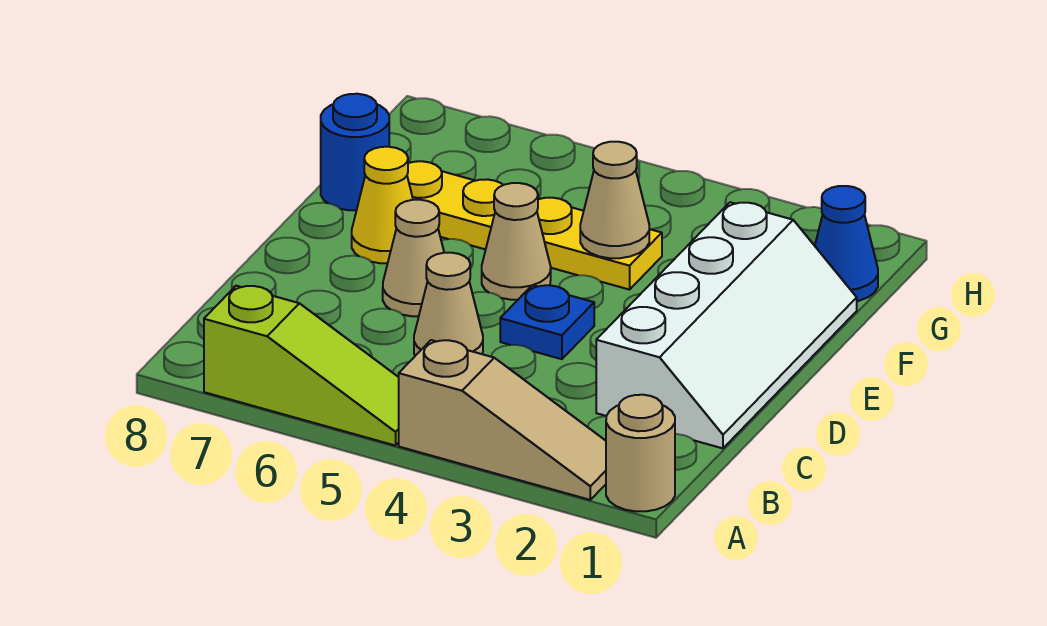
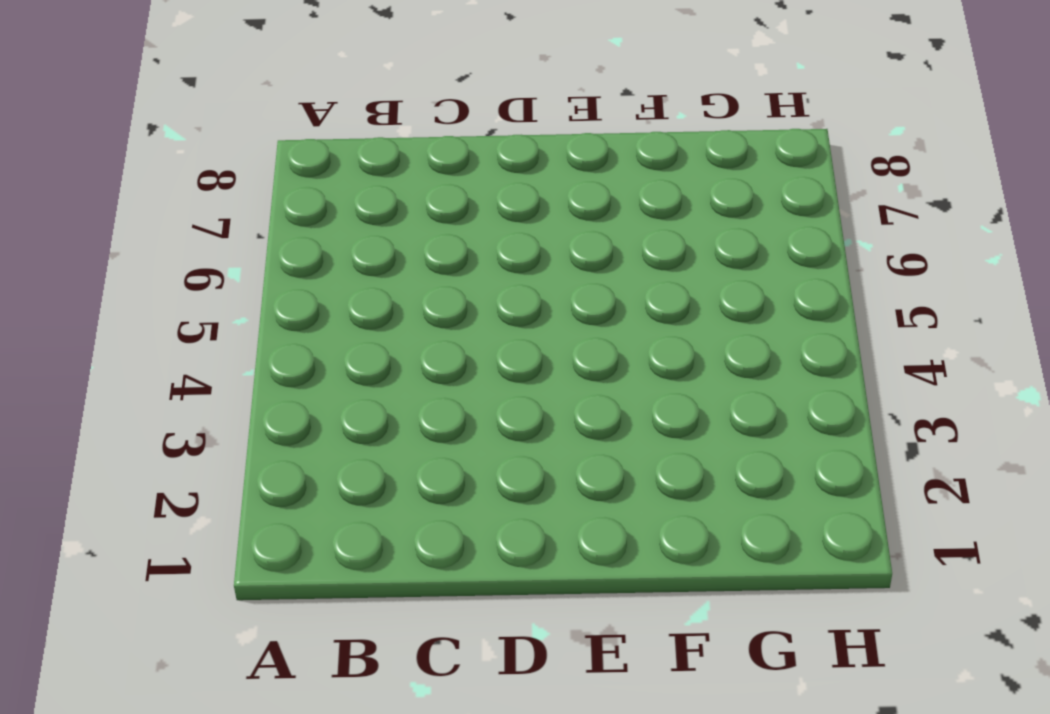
none -> tan 1x1 round brick [606,395,675,511]
none -> tan 1x3 slope [399,340,606,500]
none -> lime 1x3 slope [204,286,399,446]

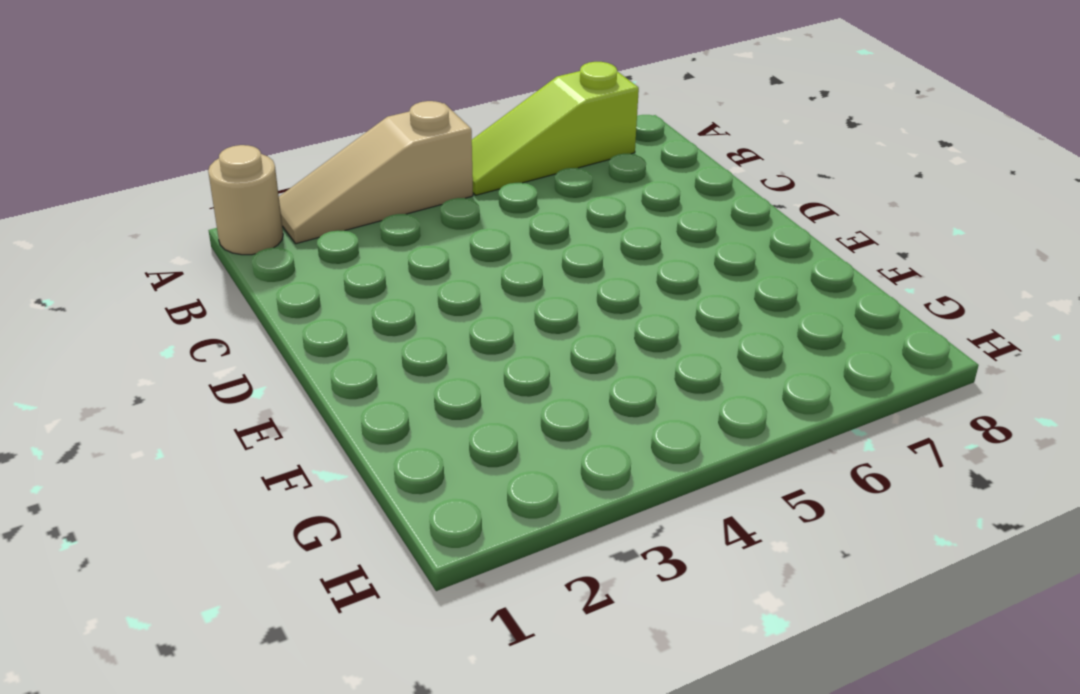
none -> white 2x4 slope [596,202,857,448]
none -> tan 1x1 cone [414,253,483,356]
none -> blue 1x1 plate [500,285,594,359]

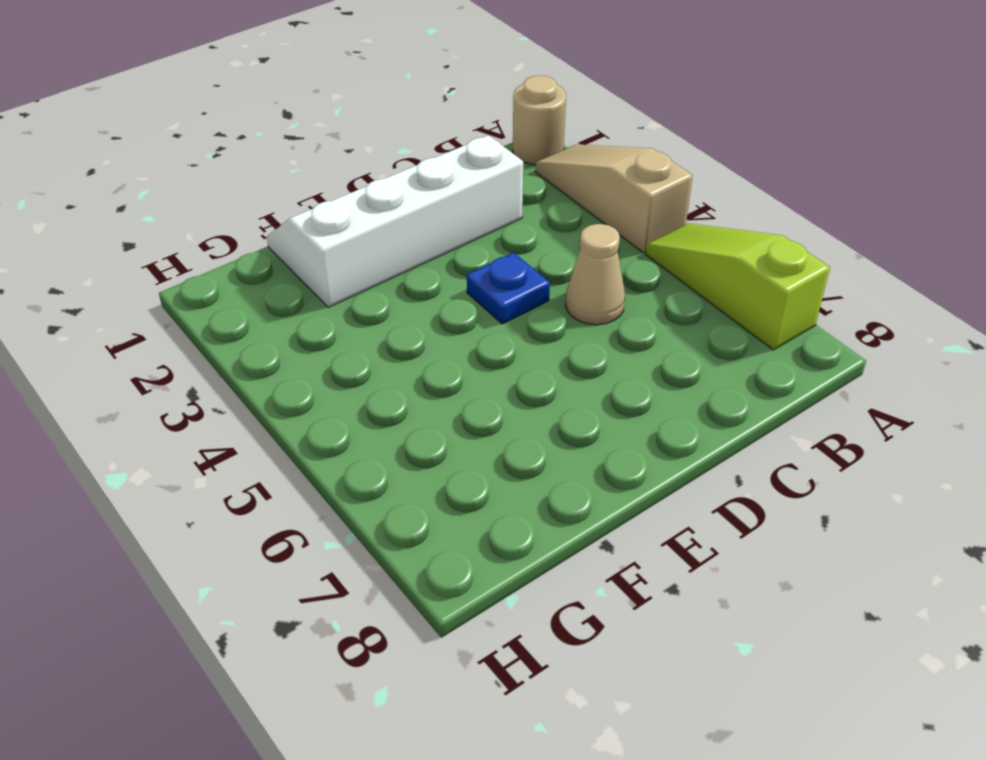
none -> tan 1x1 cone [383,200,444,316]
none -> tan 1x1 cone [482,183,551,300]
none -> yellow 1x1 cone [352,147,413,263]

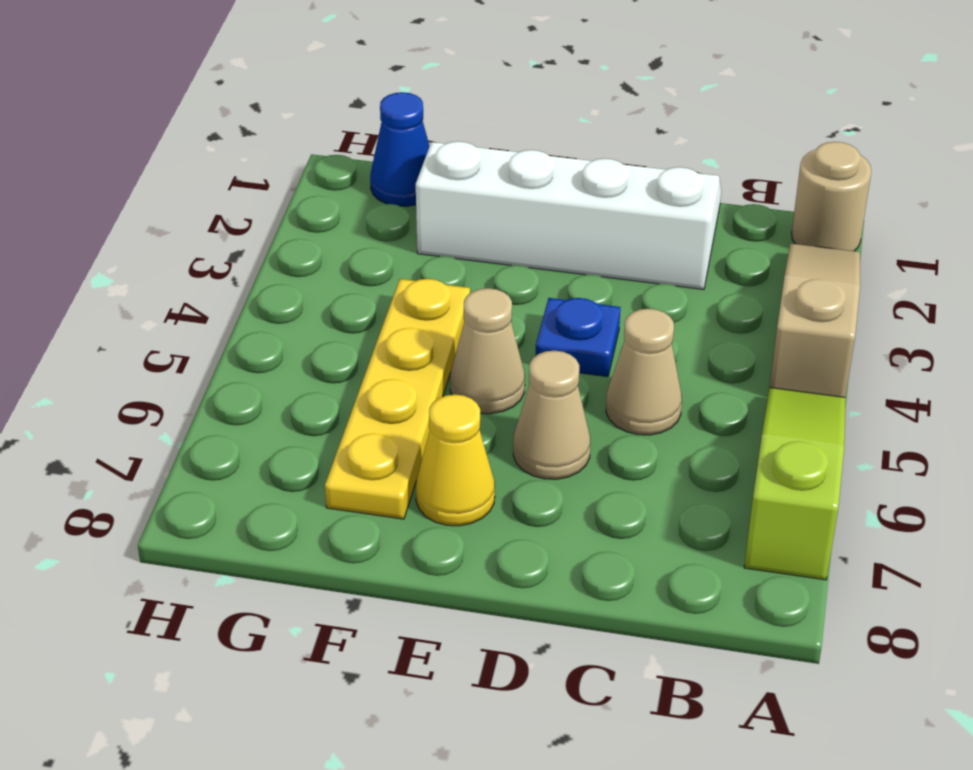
none -> blue 1x1 round brick [321,94,389,210]
none -> tan 1x1 cone [580,142,649,258]

